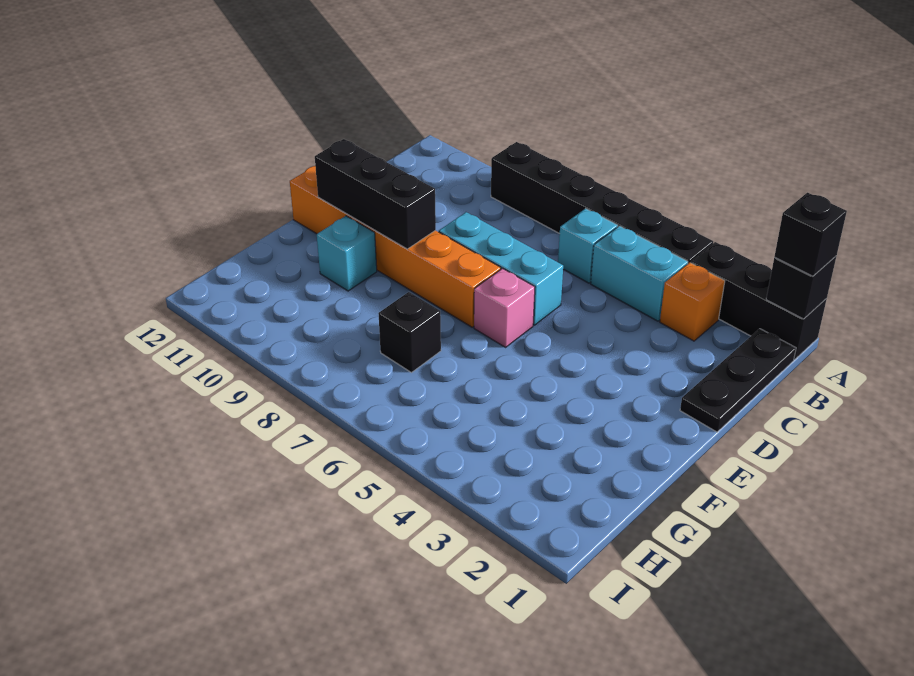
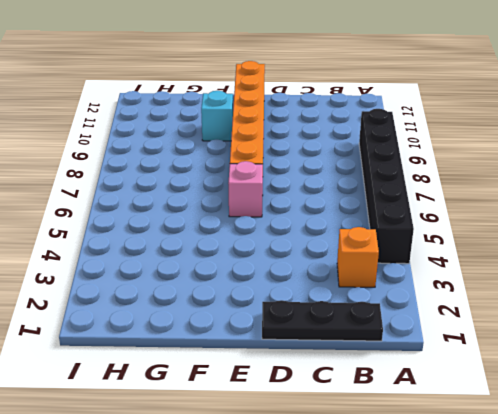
none -> black 1x3 brick [691,242,827,360]
none -> cyan 1x2 brick [591,226,688,321]
none -> cyan 1x1 brick [558,208,618,283]

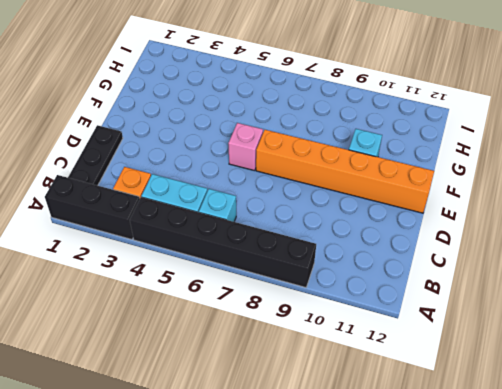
none -> cyan 1x3 brick [439,212,563,325]
none -> black 1x1 brick [378,292,441,373]
none -> black 1x1 brick [766,256,836,319]

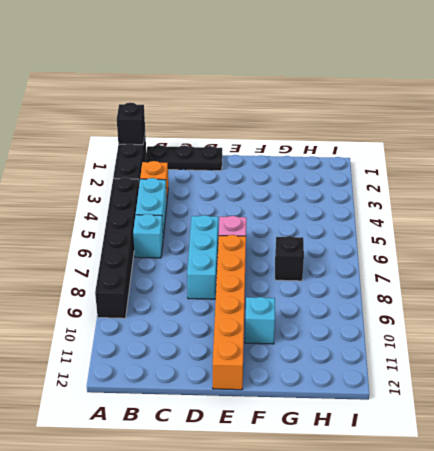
none -> black 1x3 brick [315,139,436,249]
none -> black 1x1 brick [774,193,847,276]

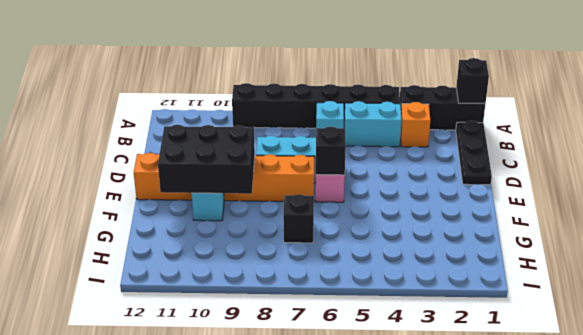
black 1x1 brick [316,127,346,175] -> black 1x1 brick moved to [774,193,847,276]
black 2x3 brick [158,125,255,194] -> black 1x3 brick [315,139,436,249]

